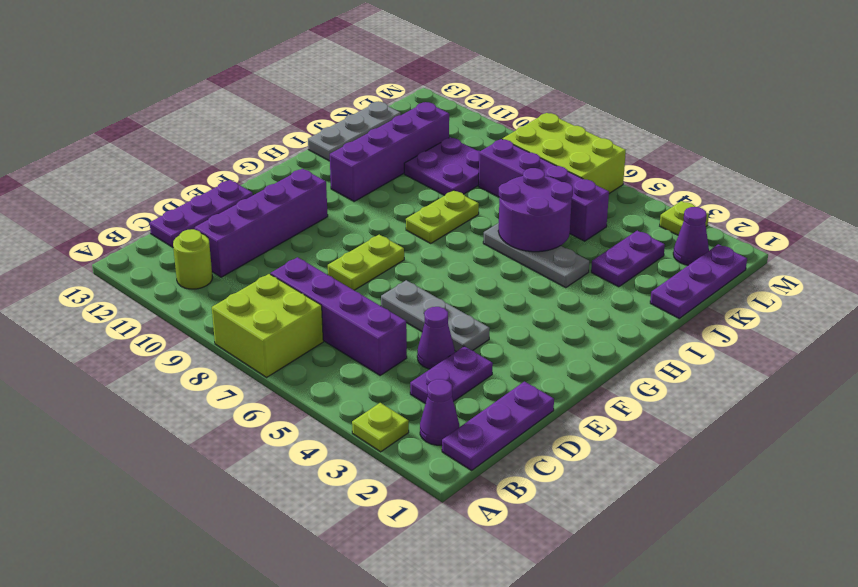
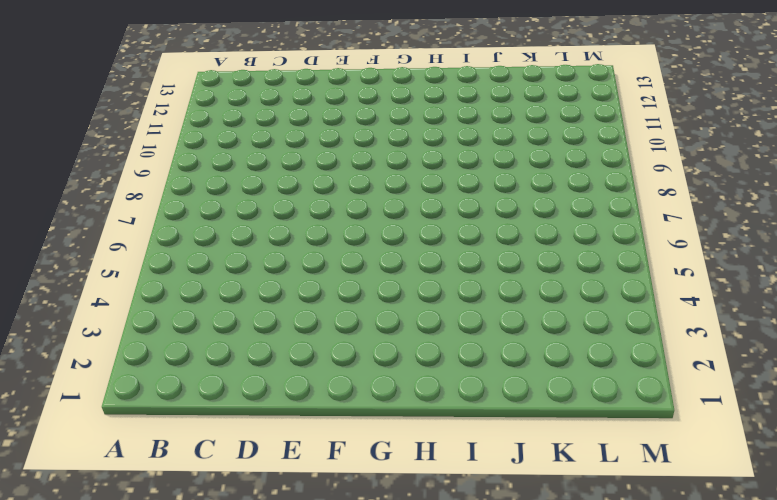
none -> lime 1x1 plate [352,403,409,452]
none -> lime 2x2 brick [212,274,323,377]
none -> purple 1x3 plate [442,382,554,470]

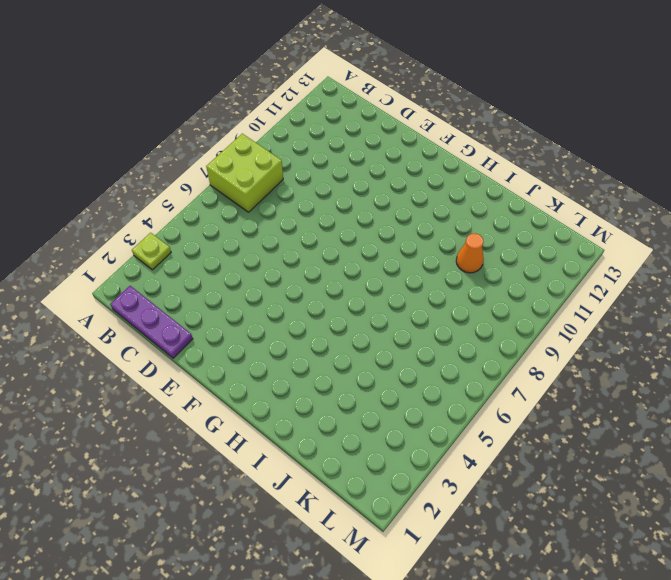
orange 1x1 cone [456,234,484,273] -> purple 2x2 plate [404,137,480,195]
none -> purple 1x1 cone [420,379,459,445]
none -> lime 1x1 round brick [173,229,212,289]
none -> purple 1x2 plate [410,346,493,404]

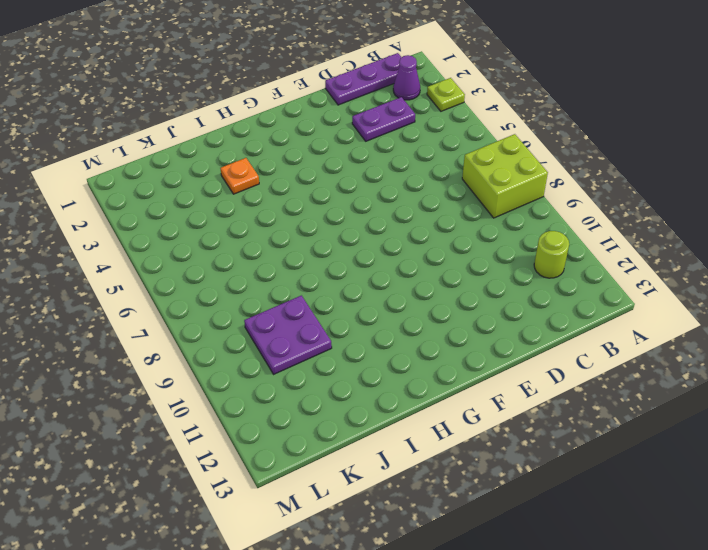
orange 1x1 plate [220,158,259,194] -> none
none -> purple 1x4 brick [271,257,407,375]
none -> purple 1x4 brick [195,169,328,277]
none -> purple 1x3 plate [150,180,253,247]

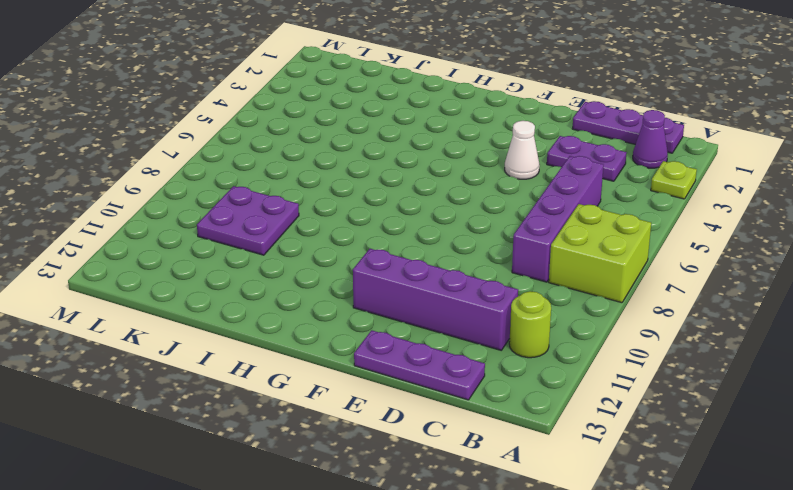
white 1x1 cone [505,121,540,179] -> grey 1x3 plate [381,280,490,352]
none -> purple 1x1 cone [417,307,455,369]
none -> lime 1x2 plate [328,235,404,290]
none -> lime 1x2 plate [406,190,479,243]

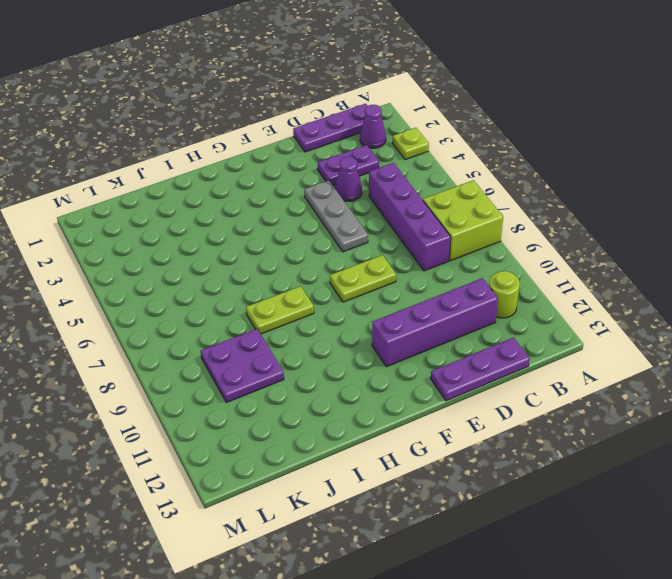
none -> purple 1x4 brick [330,102,449,201]
none -> grey 1x3 plate [483,223,589,288]
none -> grey 1x3 plate [308,102,401,161]

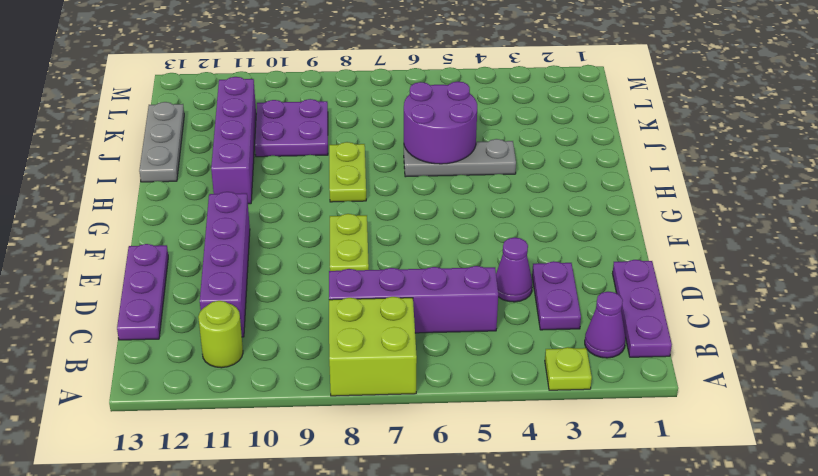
none -> grey 1x3 plate [381,280,490,352]
none -> purple 1x3 plate [650,244,747,318]
none -> purple 1x2 plate [591,231,665,287]

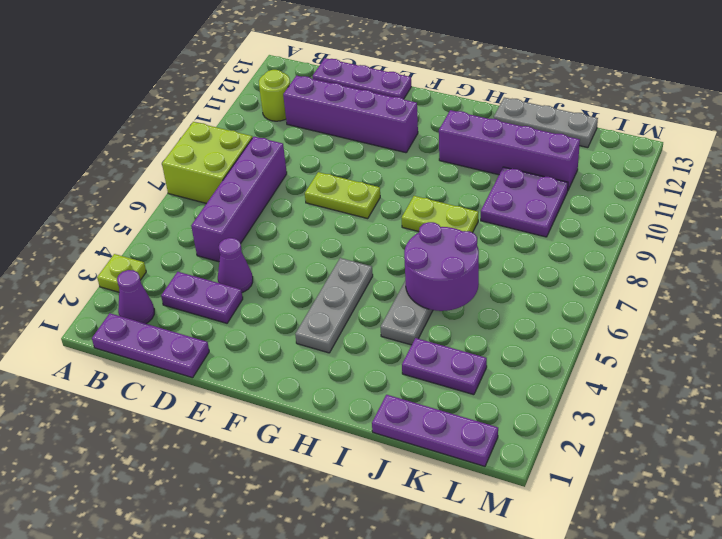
grey 1x3 plate [295,258,373,353] -> grey 1x3 plate moved to [381,280,490,352]
none -> purple 1x4 brick [478,139,609,241]
none -> purple 1x1 cone [673,207,709,265]
none -> lime 2x3 brick [503,113,626,193]

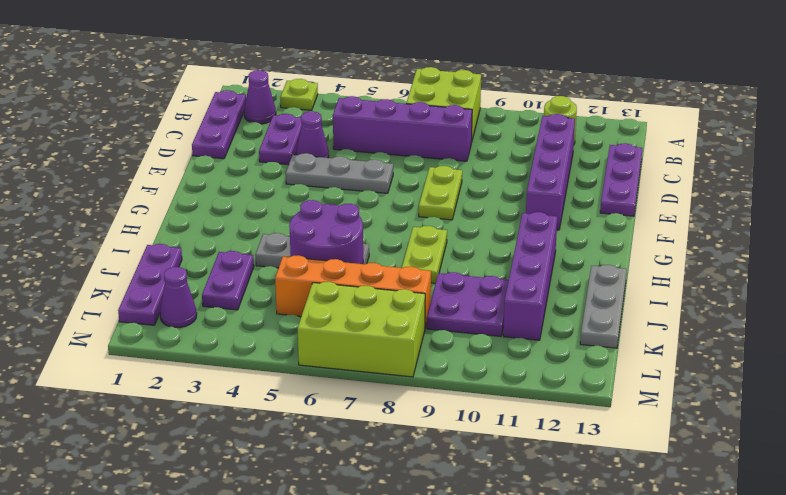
orange 1x4 brick [275,255,431,327] -> purple 1x4 brick [478,139,609,241]
none -> lime 1x1 plate [660,201,709,235]

